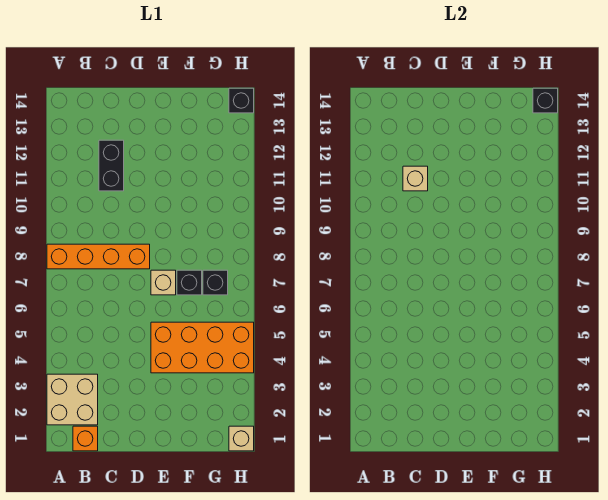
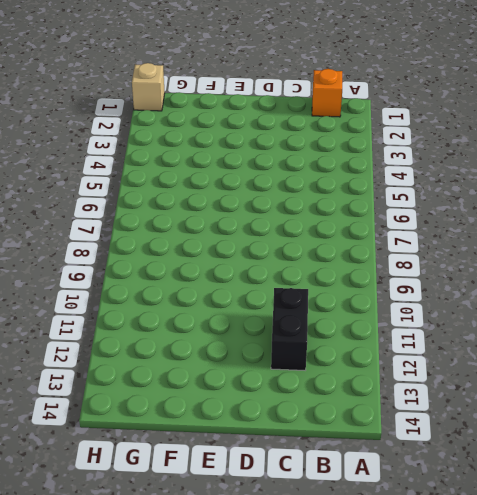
none -> tan 2x2 brick [47,374,98,425]
none -> orange 1x4 brick [47,244,150,269]
none -> orange 2x4 brick [151,322,254,373]

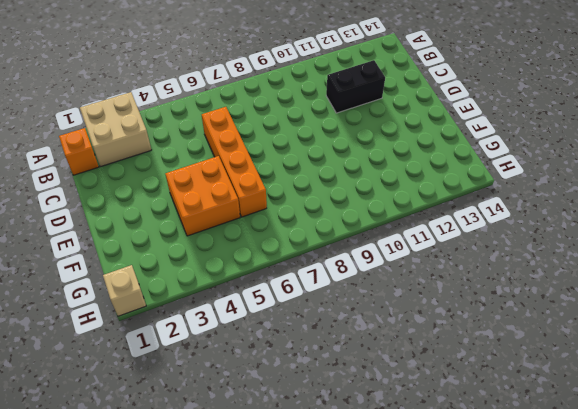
orange 1x4 brick [202,107,267,217] -> orange 1x4 brick moved to [47,244,150,269]
orange 2x2 brick [165,156,240,236] -> orange 2x4 brick [151,322,254,373]
none -> tan 1x1 brick [151,270,176,295]
none -> black 1x1 brick [177,270,202,295]
none -> black 1x1 brick [203,270,228,295]

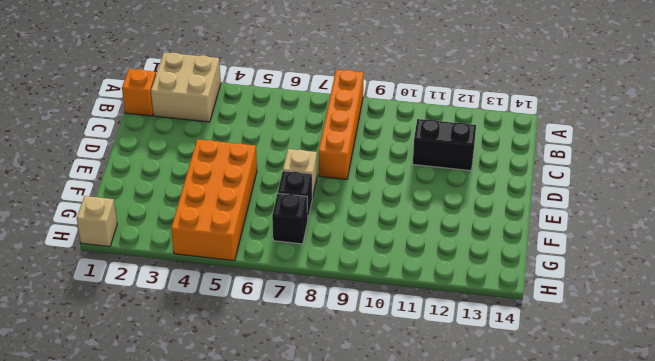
none -> black 1x1 brick [229,88,254,113]
none -> tan 1x1 brick [403,166,428,191]
none -> black 1x1 brick [533,88,558,113]

